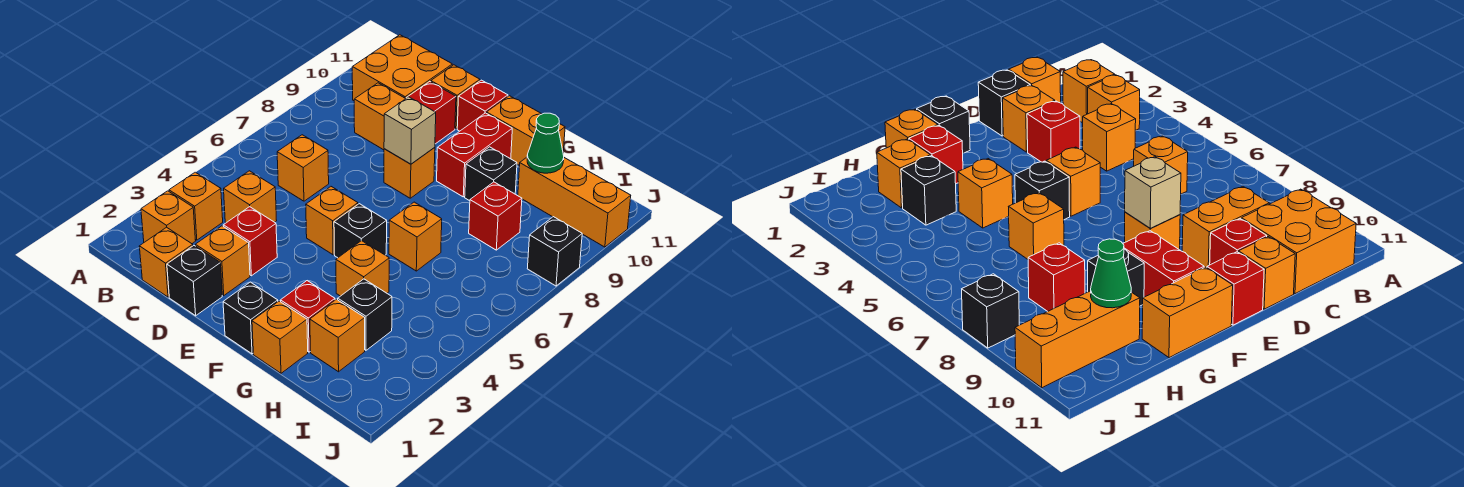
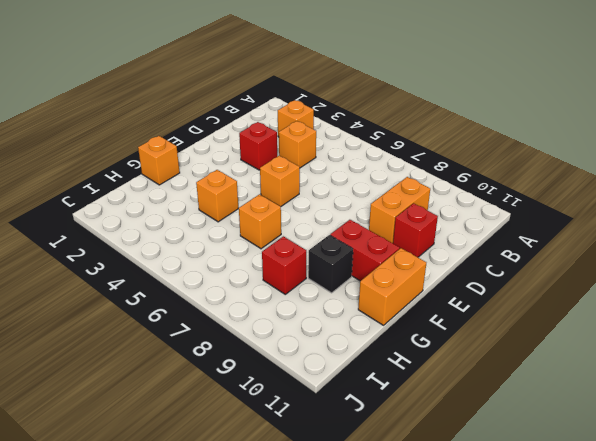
none -> orange 1x1 brick [141,191,196,244]
none -> orange 2x2 brick [352,35,452,101]
none -> orange 1x1 brick [139,227,193,297]
none -> orange 1x1 brick [277,135,329,201]

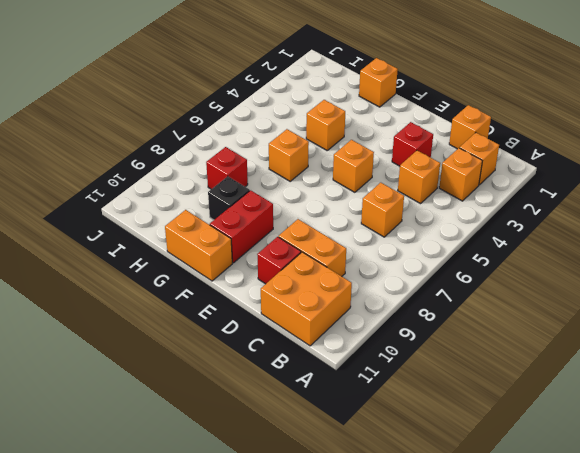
none -> black 1x1 brick [167,246,222,316]
none -> orange 1x1 brick [195,226,250,295]
none -> orange 1x1 brick [431,65,480,129]
none -> orange 1x1 brick [384,147,435,198]

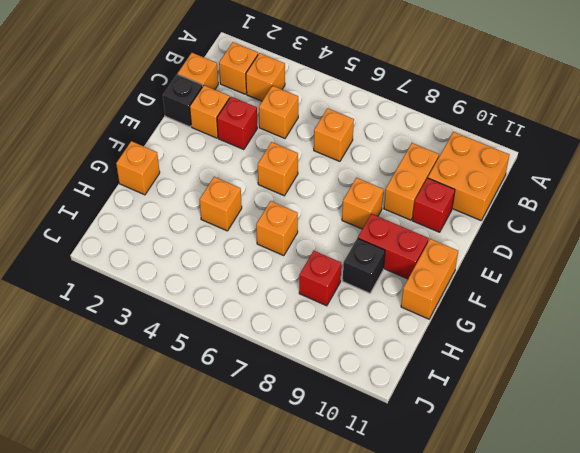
none -> orange 1x1 brick [431,65,480,129]
none -> red 1x1 brick [457,80,508,131]
none -> black 1x1 brick [223,282,278,354]
none -> black 1x1 brick [334,204,387,258]

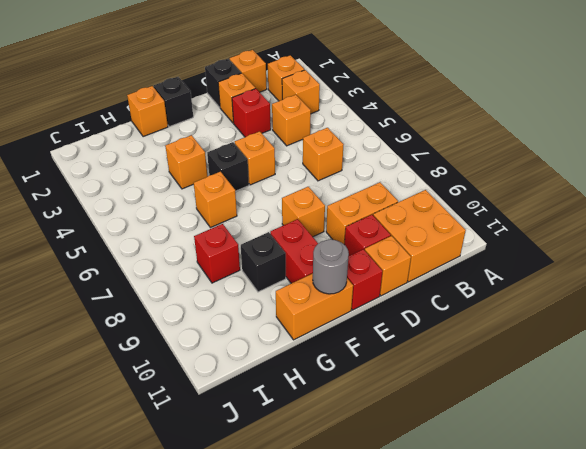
grey 1x1 round brick [313,239,349,294] -> none
none -> red 1x1 brick [280,281,335,352]
none -> orange 1x1 brick [310,299,365,372]
none -> black 1x1 brick [338,279,392,350]
none -> orange 1x3 brick [518,157,631,247]

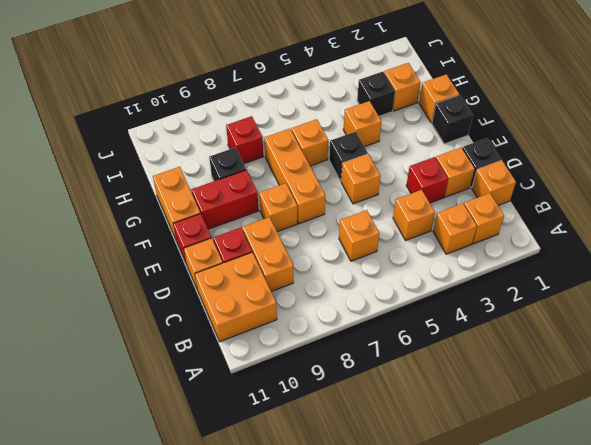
orange 1x3 brick [264,129,325,224] -> orange 1x3 brick moved to [518,157,631,247]
none -> red 1x1 brick [280,281,335,352]
none -> black 1x1 brick [527,217,582,286]
none -> tan 1x1 brick [384,97,436,164]
none -> green 1x1 cone [527,113,564,173]

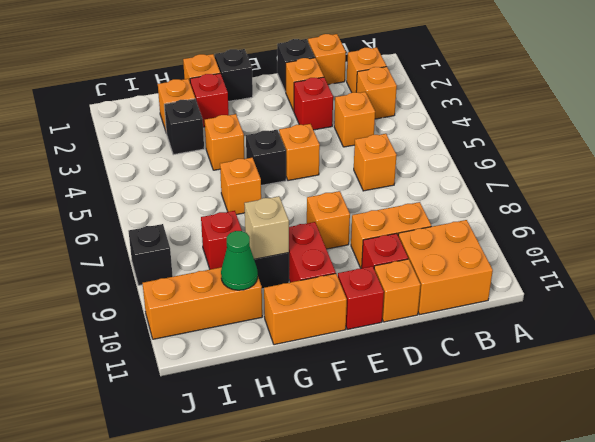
tan 1x1 brick [244,196,289,259] -> tan 1x1 brick moved to [384,97,436,164]

